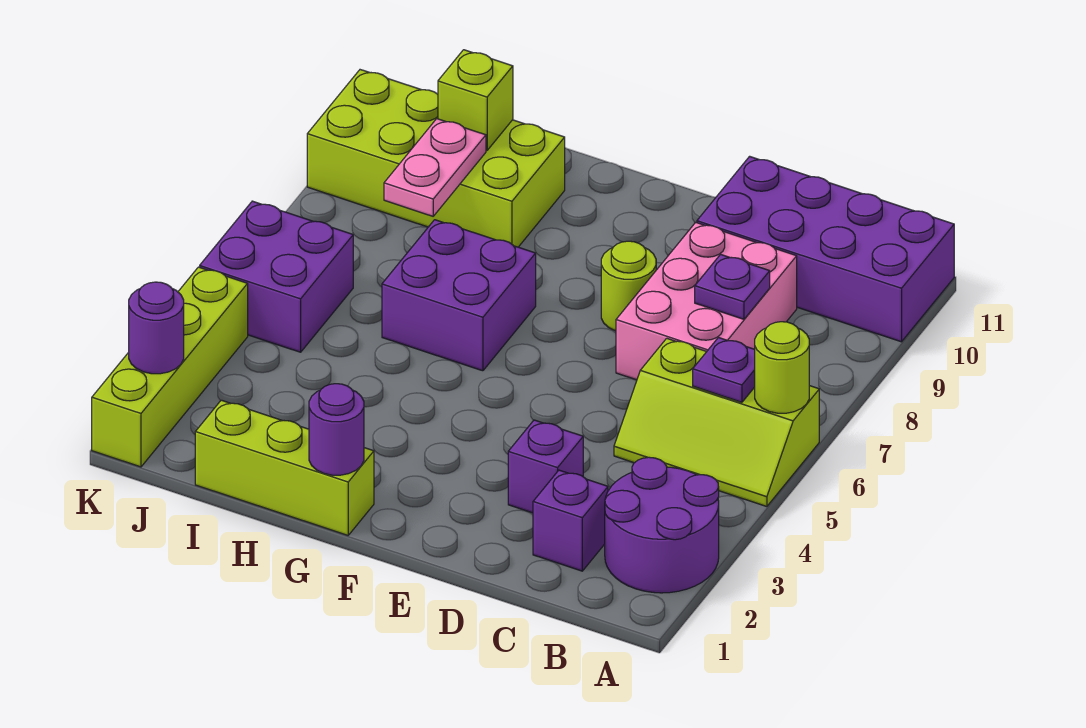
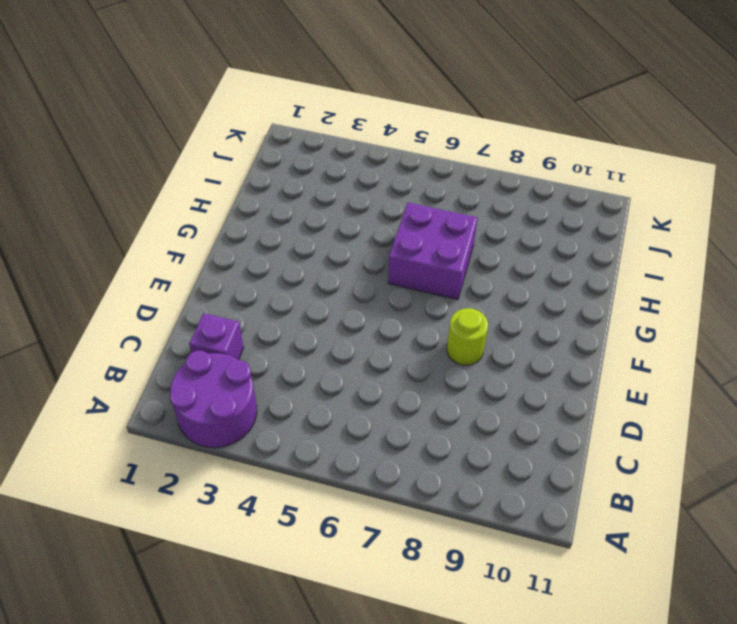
none -> lime 2x3 slope [614,338,819,507]
none -> purple 2x4 brick [697,156,954,342]
none -> pink 2x3 brick [616,222,797,380]

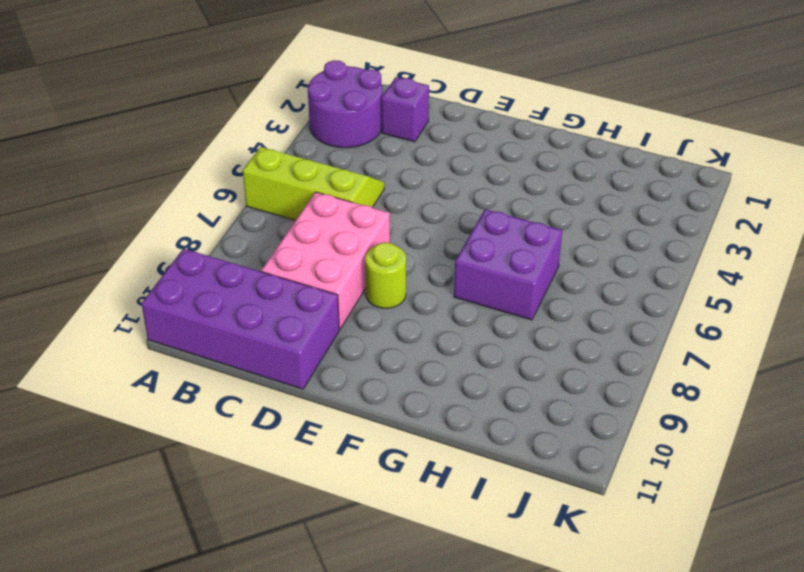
none -> purple 1x1 brick [508,420,583,513]
none -> lime 1x3 brick [195,400,374,535]
none -> lime 2x4 brick [307,70,565,247]

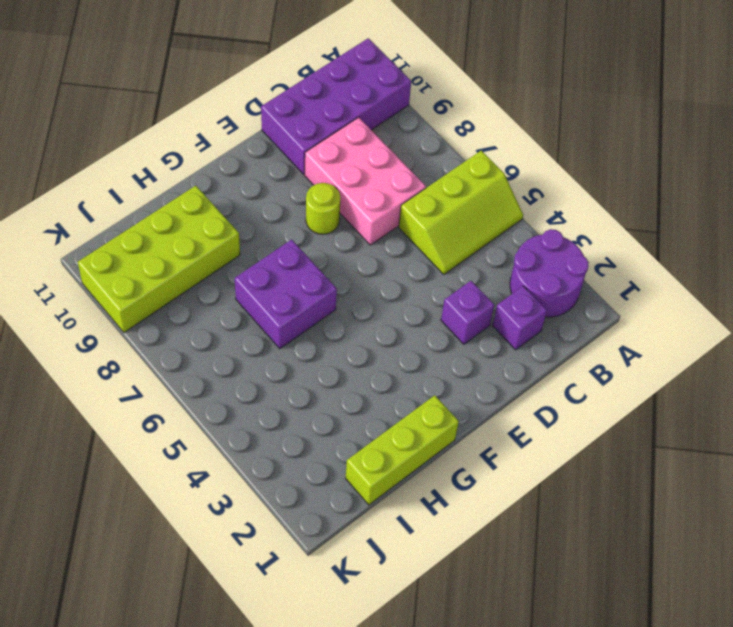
none -> purple 2x2 brick [200,201,353,352]
none -> lime 1x4 brick [92,267,248,467]
none -> lime 1x1 round brick [755,322,809,413]

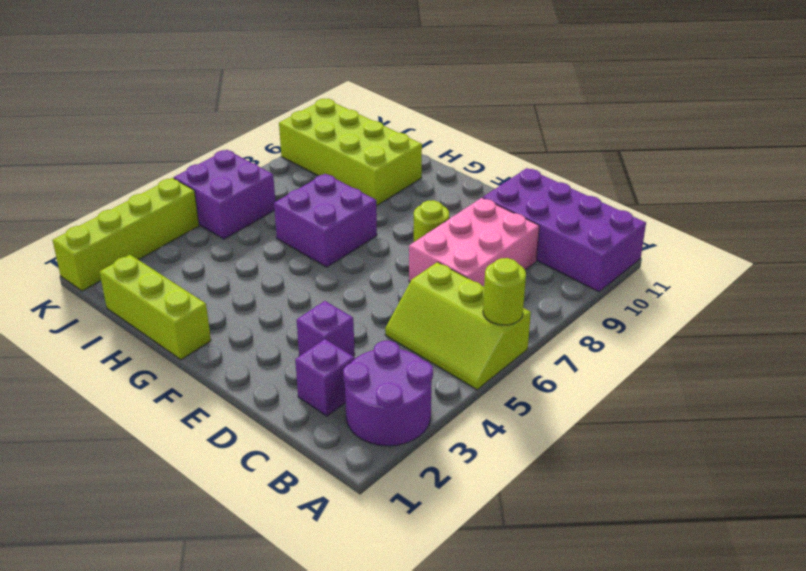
none -> purple 1x1 plate [693,338,755,402]
none -> purple 1x1 plate [695,254,770,319]
none -> purple 1x1 round brick [309,384,364,475]

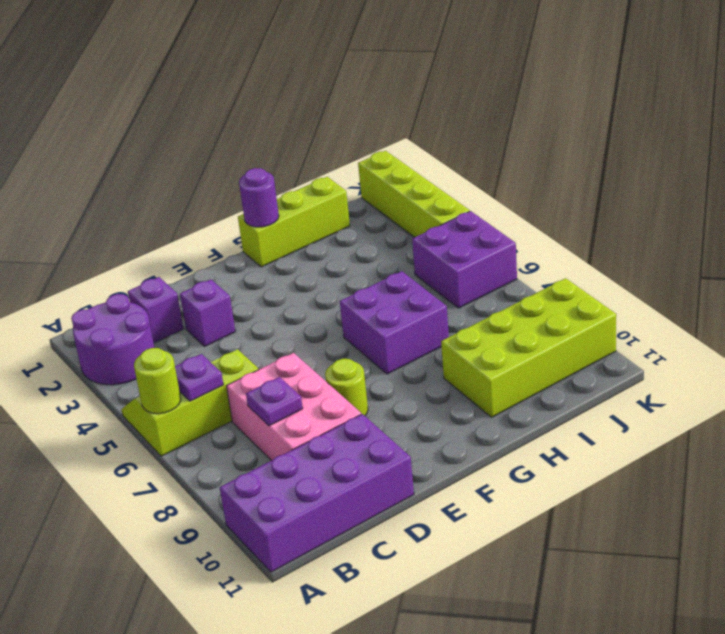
none -> pink 1x2 plate [384,119,486,216]
none -> lime 1x1 brick [438,50,513,151]
none -> purple 1x1 round brick [129,282,184,374]

